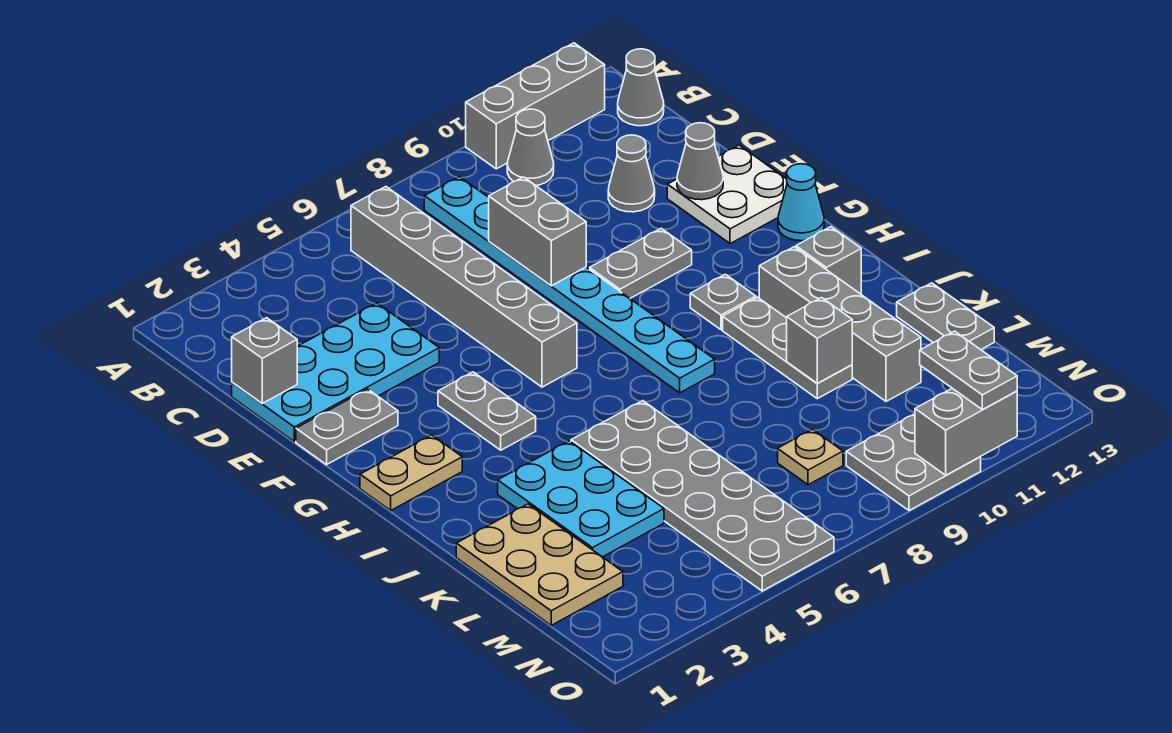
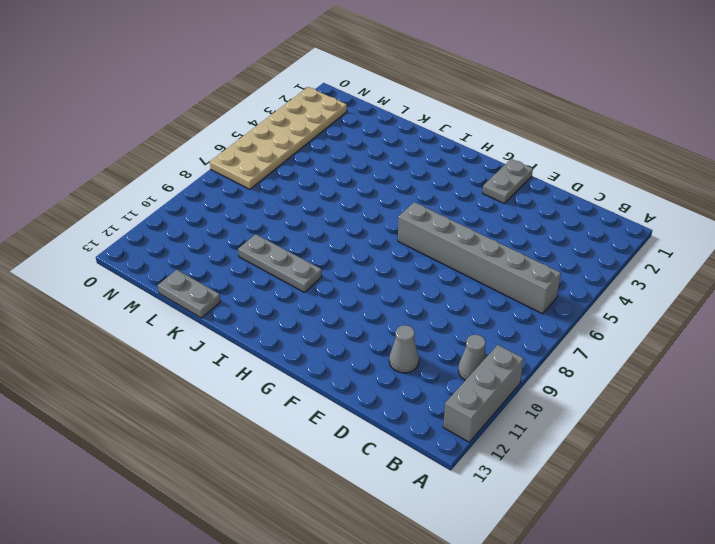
tan 2x6 plate [210,87,347,189] -> grey 2x6 plate [571,401,834,591]
none -> cyan 1x8 plate [424,177,715,393]
none -> grey 1x1 cone [618,49,664,126]
none -> cyan 2x4 plate [232,303,439,442]

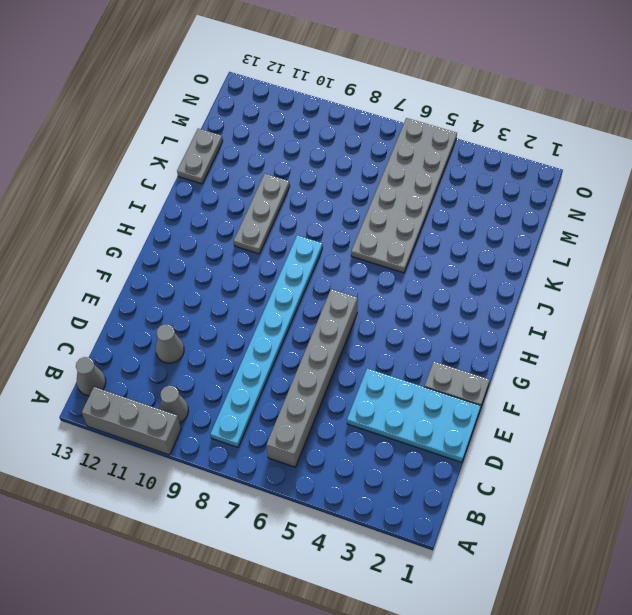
none -> white 2x2 plate [667,145,787,244]
none -> grey 1x2 plate [590,228,692,298]
none -> grey 1x2 plate [438,372,536,450]

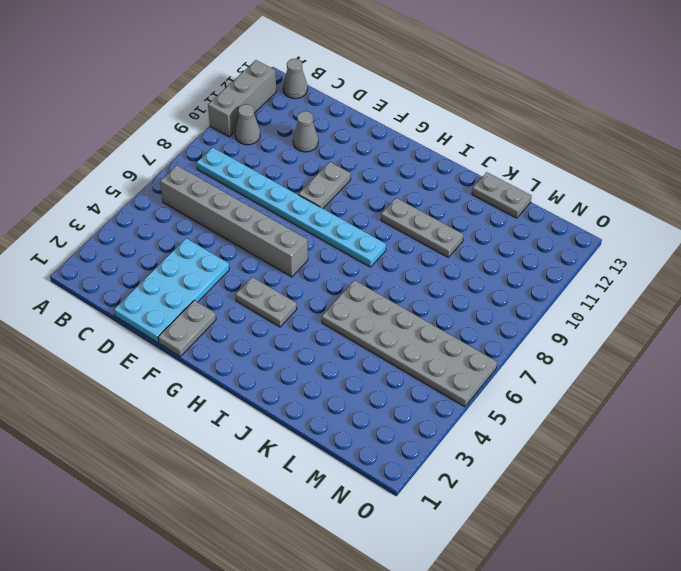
none -> white 2x2 plate [667,145,787,244]
none -> cyan 1x1 cone [778,164,824,241]
none -> tan 1x2 plate [360,435,462,510]

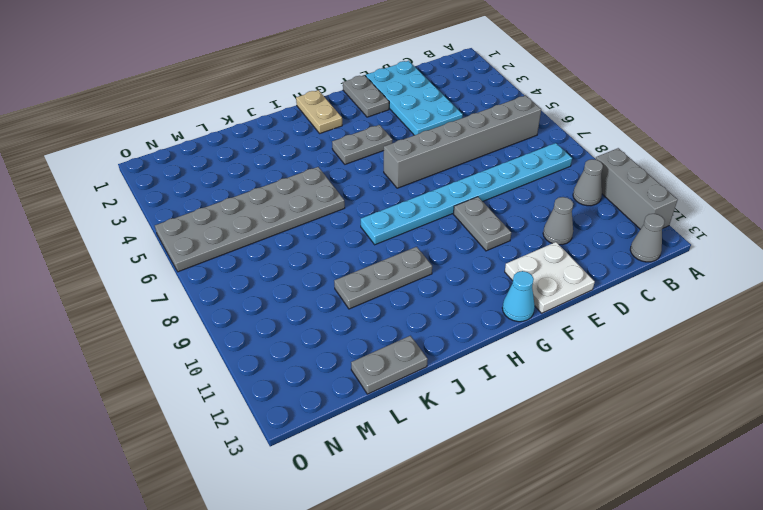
none -> grey 1x1 plate [690,274,756,330]
none -> grey 1x4 brick [759,247,921,401]
none -> grey 1x1 brick [796,227,861,294]

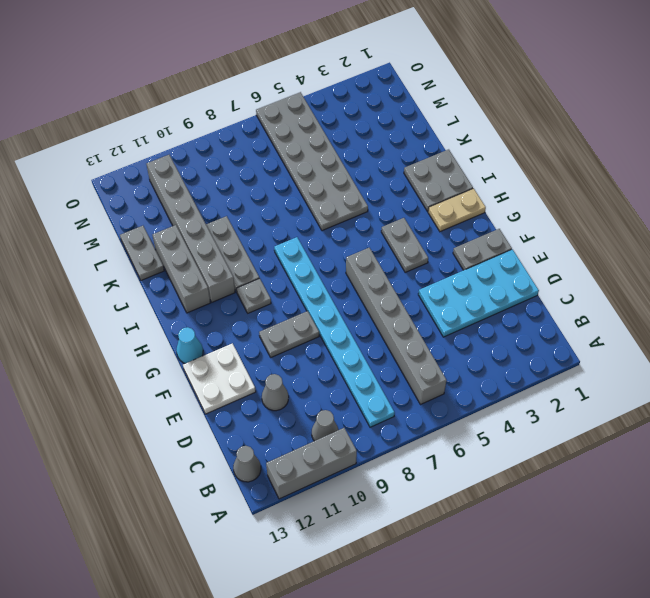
grey 2x2 plate [404,149,473,211] -> grey 2x2 plate moved to [846,414,981,511]
grey 1x6 brick [147,155,235,302] -> grey 1x4 brick [759,247,921,401]
grey 1x3 brick [153,225,210,313] -> grey 1x1 brick [796,227,861,294]
none -> cyan 2x3 plate [498,441,664,557]
none -> tan 2x3 plate [456,504,623,625]
none -> tan 1x1 plate [778,429,843,485]

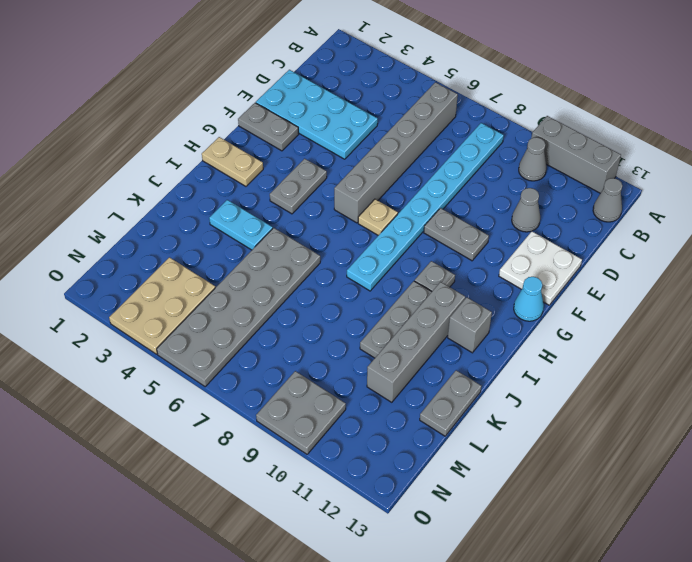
tan 1x1 plate [358,199,398,235] -> tan 1x1 plate moved to [778,429,843,485]
cyan 1x2 plate [209,200,273,250] -> cyan 2x3 plate [498,441,664,557]
tan 2x3 plate [109,257,215,354] -> tan 2x3 plate moved to [456,504,623,625]
none -> grey 1x1 brick [232,318,297,403]
none -> grey 1x2 brick [489,177,586,286]
none -> grey 1x1 cone [677,123,723,200]

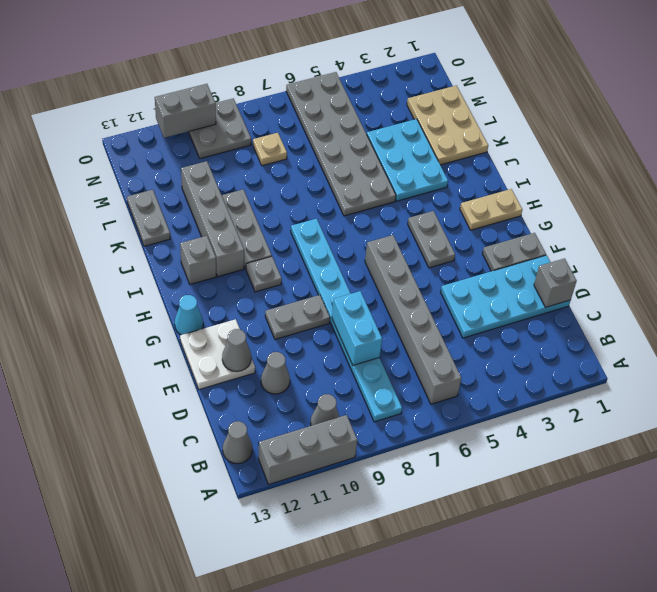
cyan 1x2 brick [332,291,382,365] -> grey 1x2 brick [489,177,586,286]
none -> grey 1x1 brick [787,298,852,384]
none -> grey 1x2 plate [920,331,1017,410]

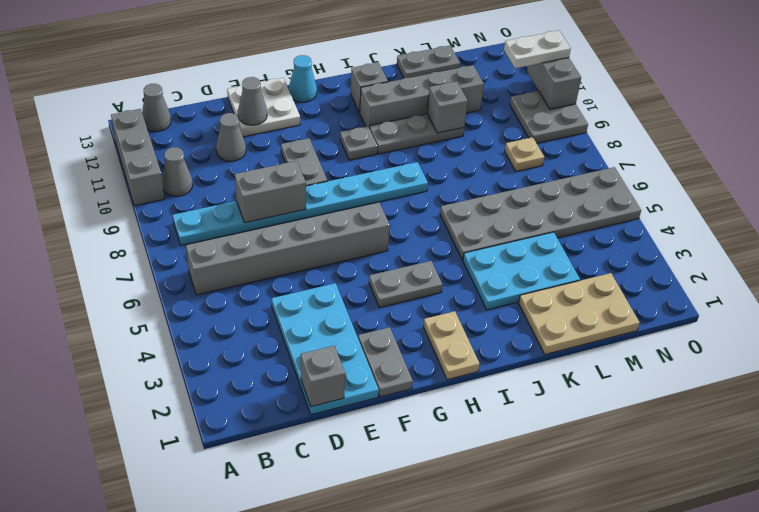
white 1x2 plate [504,31,571,68] -> grey 1x2 plate [920,331,1017,410]

